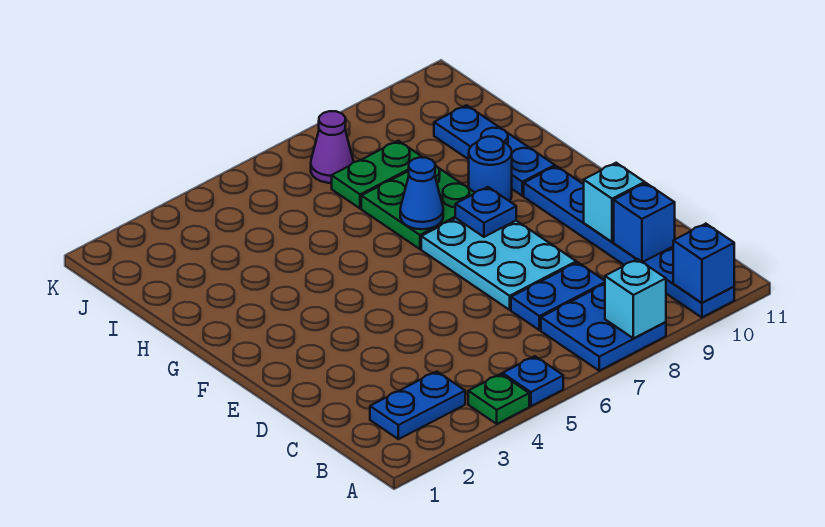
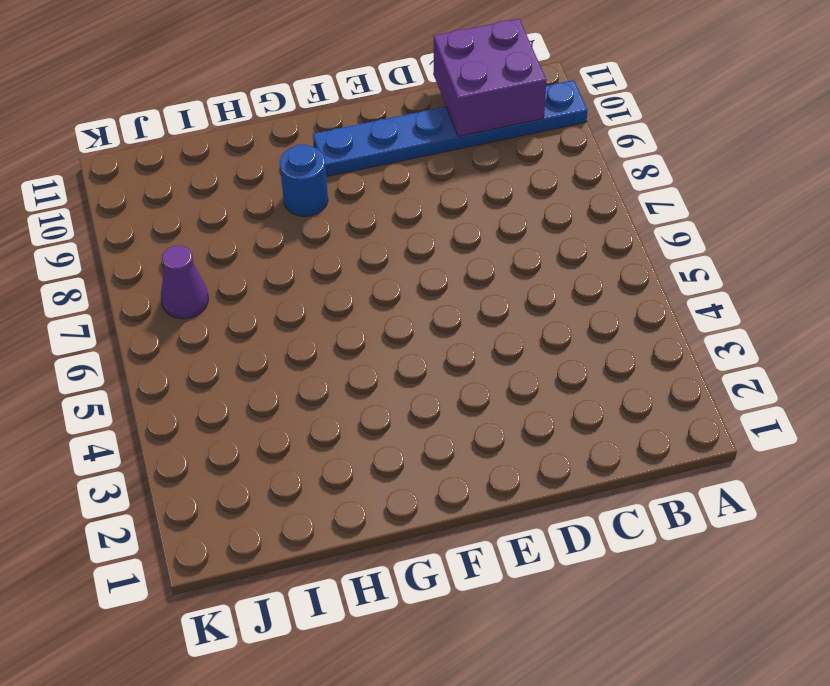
purple 2x2 brick [433,19,546,136] -> blue 1x1 brick [614,183,675,262]
none -> green 1x1 plate [468,374,529,424]
none -> blue 1x1 plate [502,356,563,406]
none -> blue 2x2 plate [541,284,666,371]

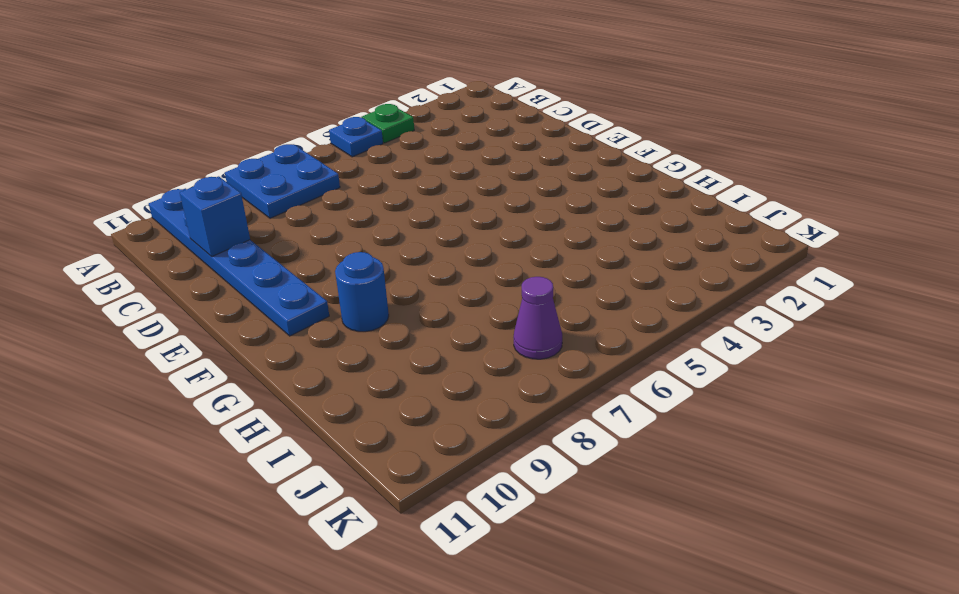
none -> blue 1x2 plate [370,371,465,439]
none -> blue 1x2 plate [511,262,605,330]
none -> cyan 2x3 plate [421,218,576,310]

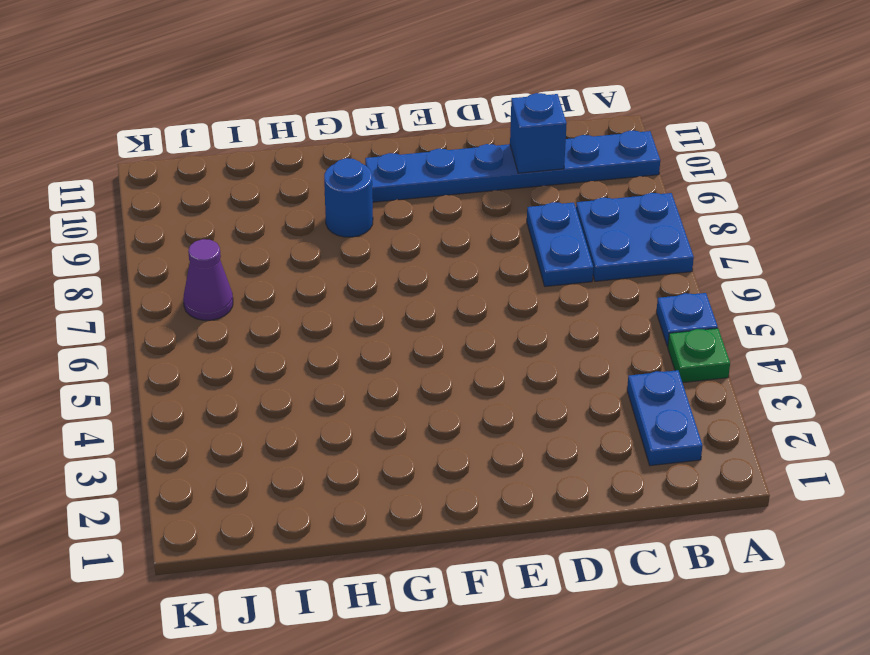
none -> cyan 2x3 plate [421,218,576,310]
none -> green 2x2 plate [361,166,475,249]
none -> blue 1x3 plate [434,105,555,196]

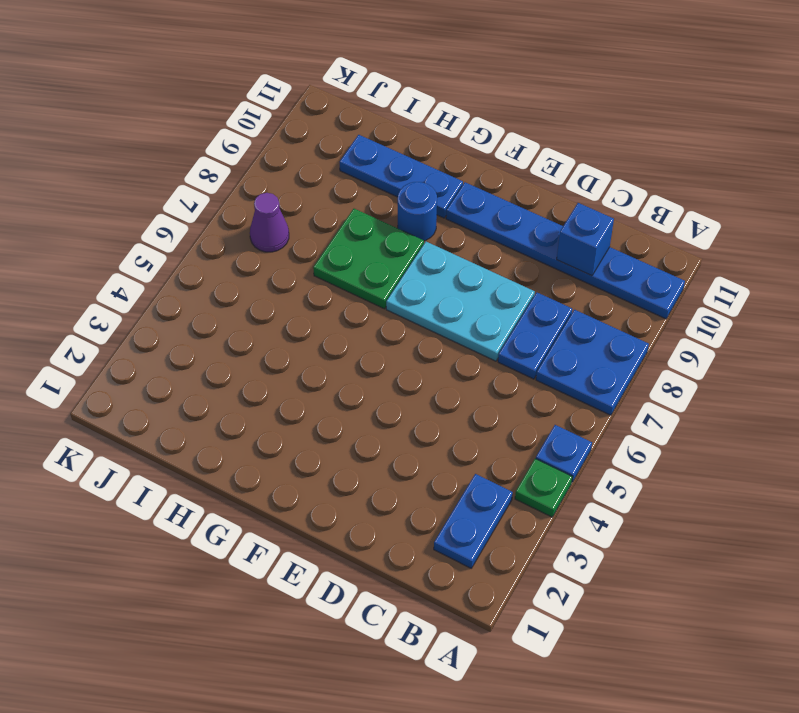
none -> green 1x2 plate [332,141,423,208]
none -> cyan 1x1 brick [605,259,666,338]
none -> blue 1x1 brick [673,224,734,303]

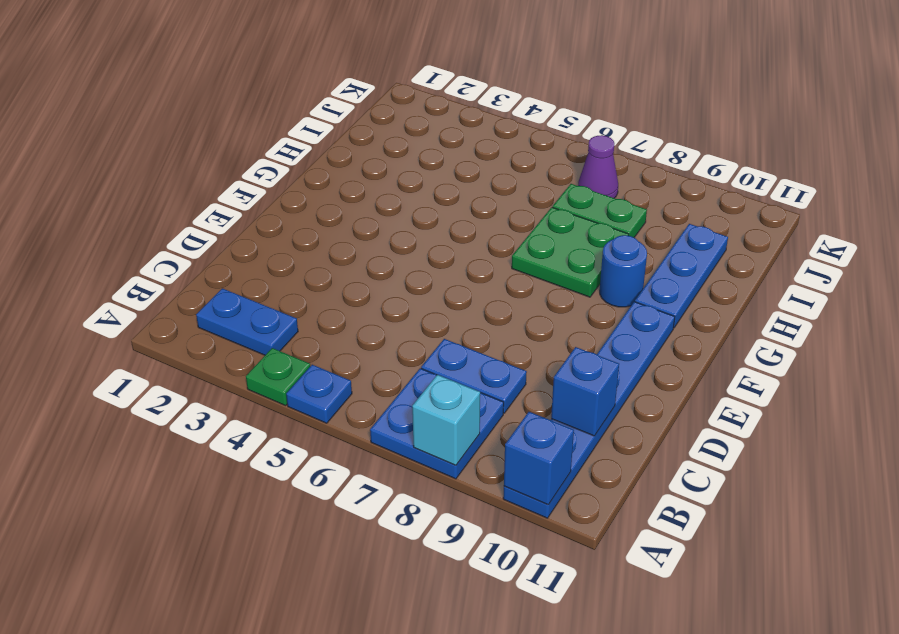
none -> cyan 2x3 plate [421,218,576,310]
none -> cyan 1x1 brick [584,163,645,242]
none -> blue 1x1 plate [455,187,516,237]

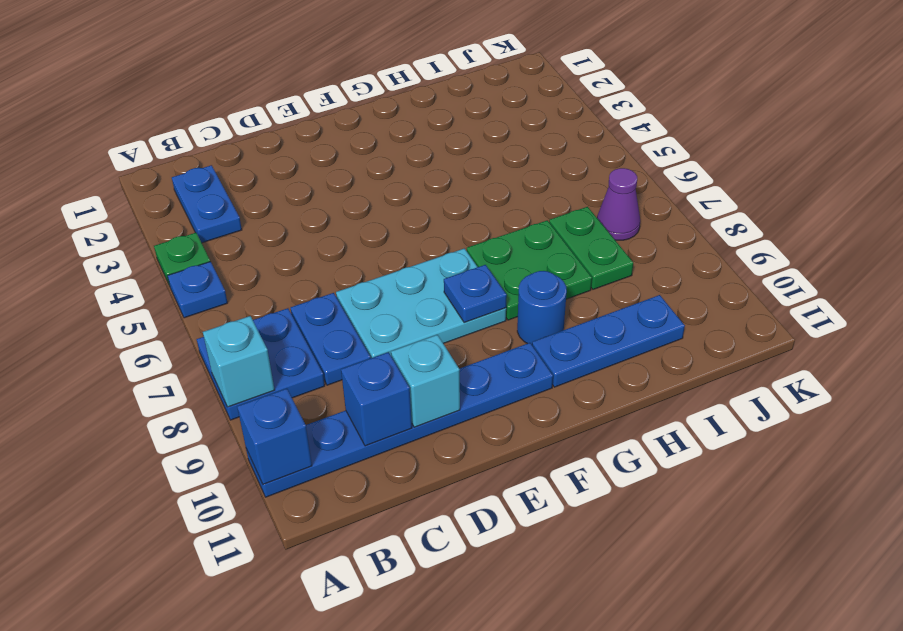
none -> blue 1x1 cone [400,157,443,229]

